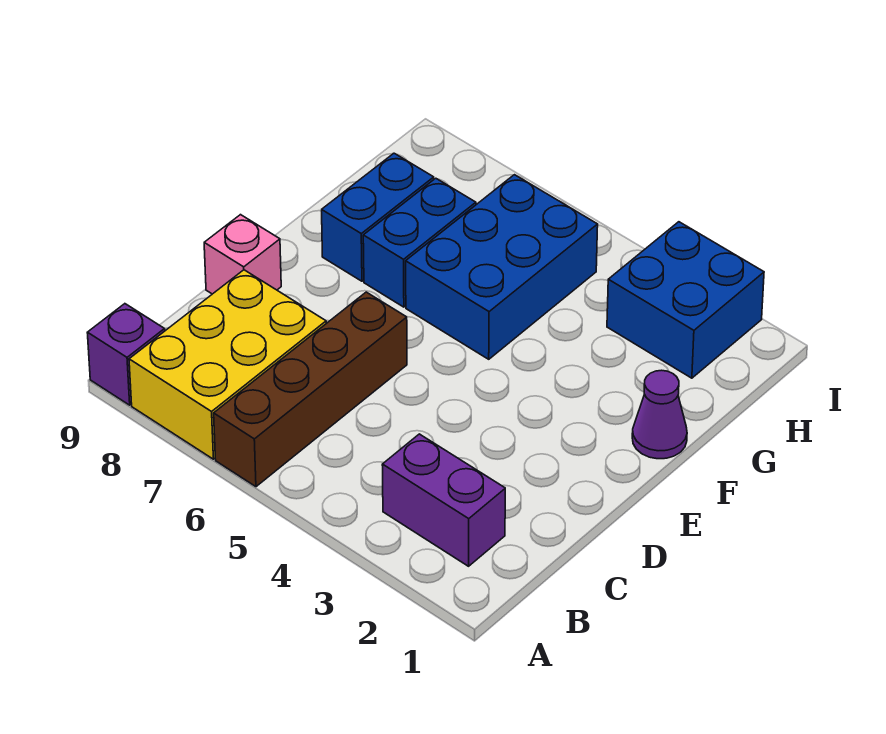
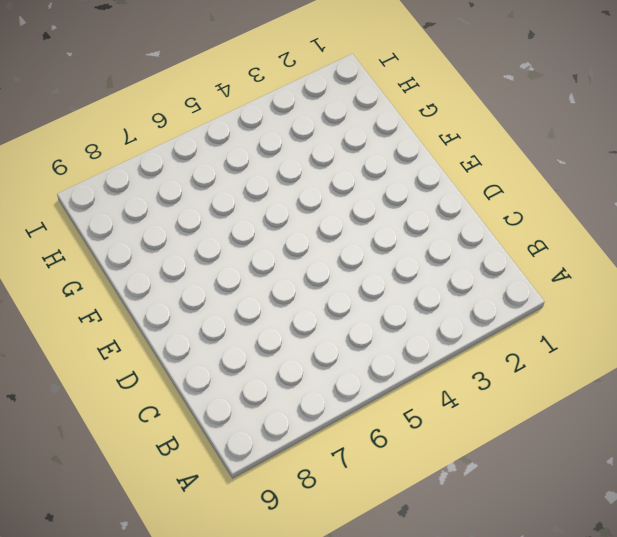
none -> brown 1x4 brick [214,292,407,487]
none -> yellow 2x3 brick [129,270,326,459]

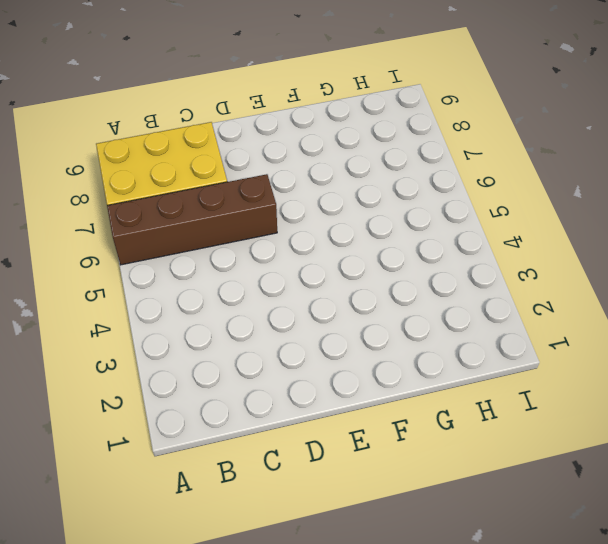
none -> purple 1x1 brick [87,304,165,405]
none -> purple 1x2 brick [382,434,505,566]

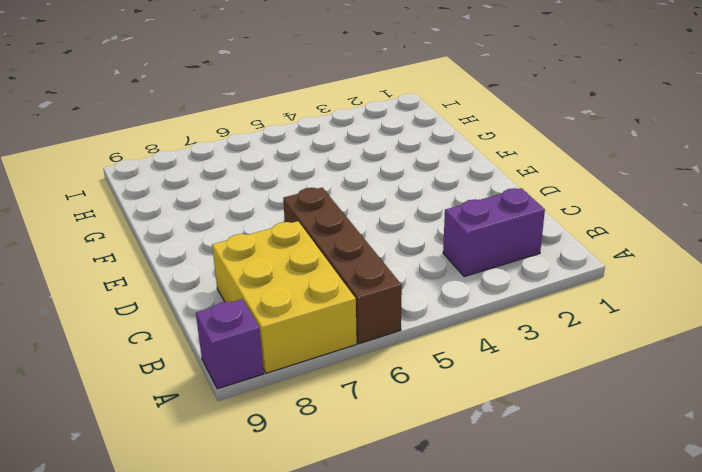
none -> pink 1x1 brick [204,215,281,294]
none -> purple 1x1 cone [632,370,687,459]

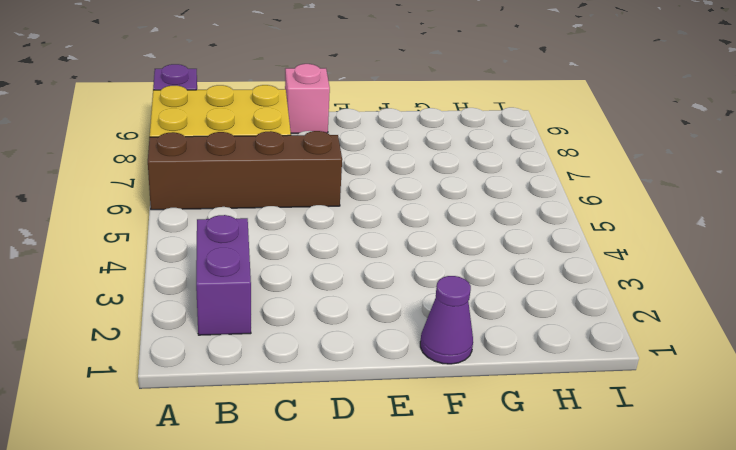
none -> blue 2x3 brick [406,175,598,359]
none -> blue 1x2 brick [363,178,476,307]

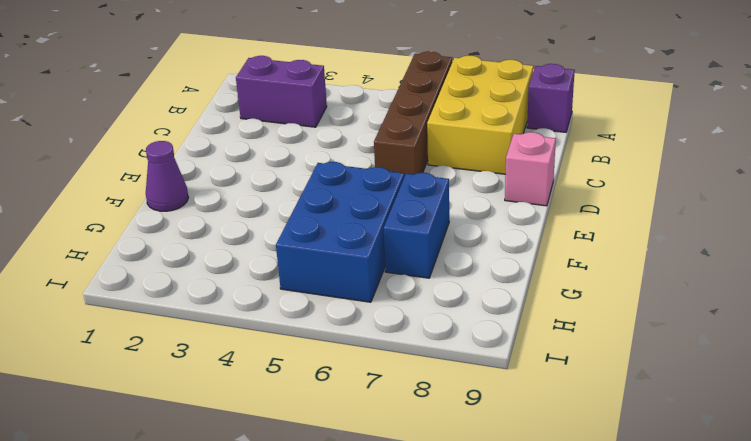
none -> blue 1x2 brick [322,153,434,281]
none -> blue 2x2 brick [607,222,764,378]

